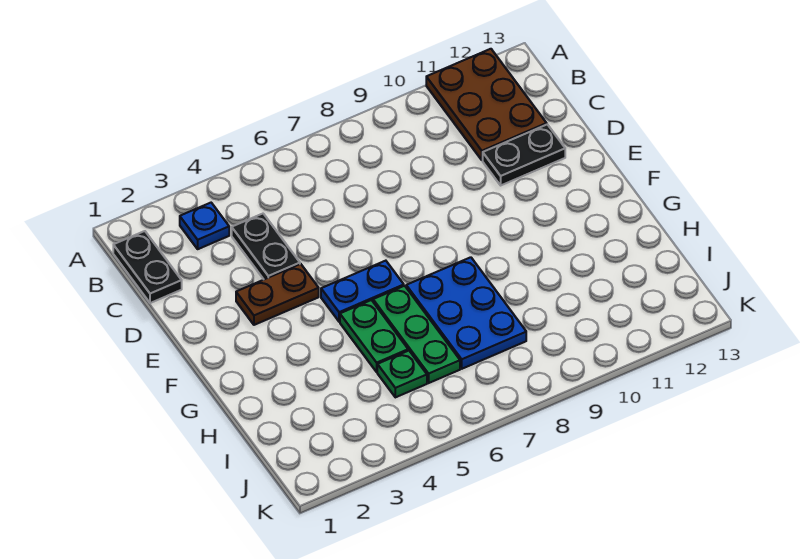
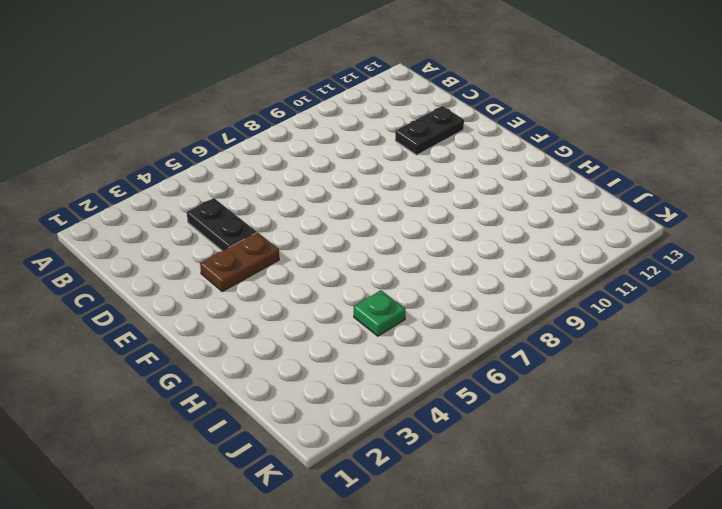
none -> brown 2x3 plate [426,49,547,160]
none -> black 1x2 plate [113,231,182,303]

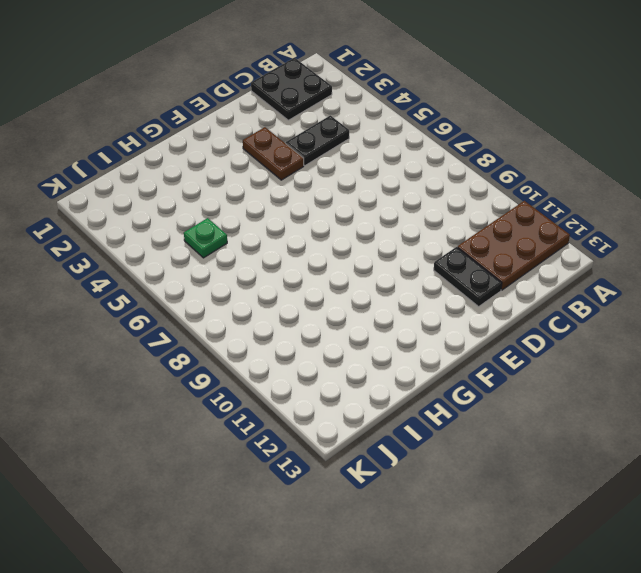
black 2x2 plate [251,58,332,120] -> black 1x2 plate [113,231,182,303]
none -> blue 1x1 plate [180,203,229,249]
none -> blue 1x2 plate [321,261,404,322]

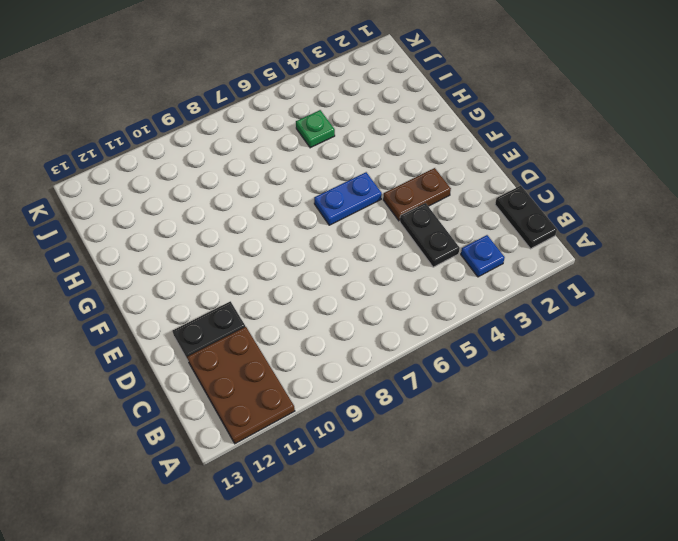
none -> green 1x2 plate [340,300,408,372]
none -> green 1x3 plate [373,286,460,383]

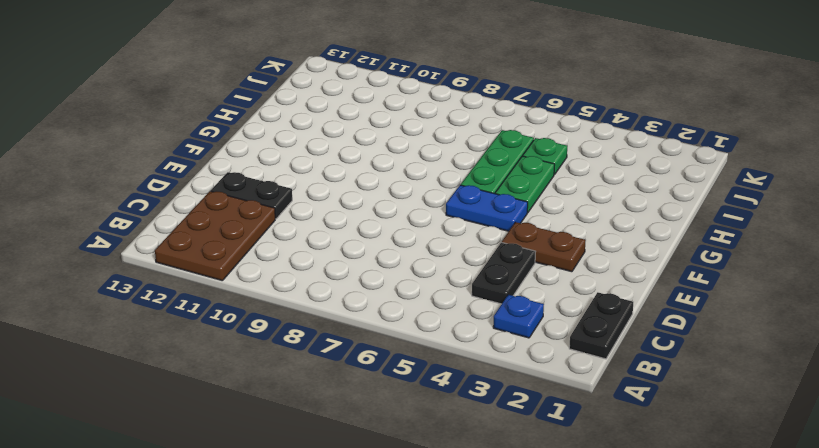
none -> blue 2x3 plate [406,257,526,369]

